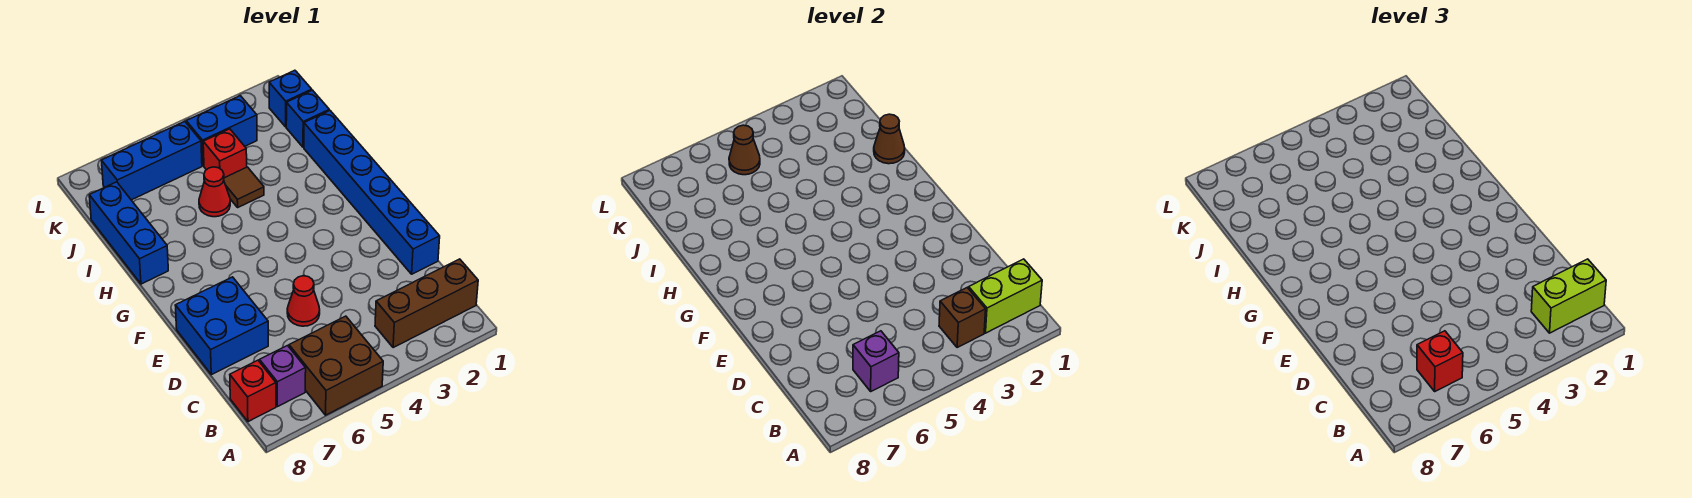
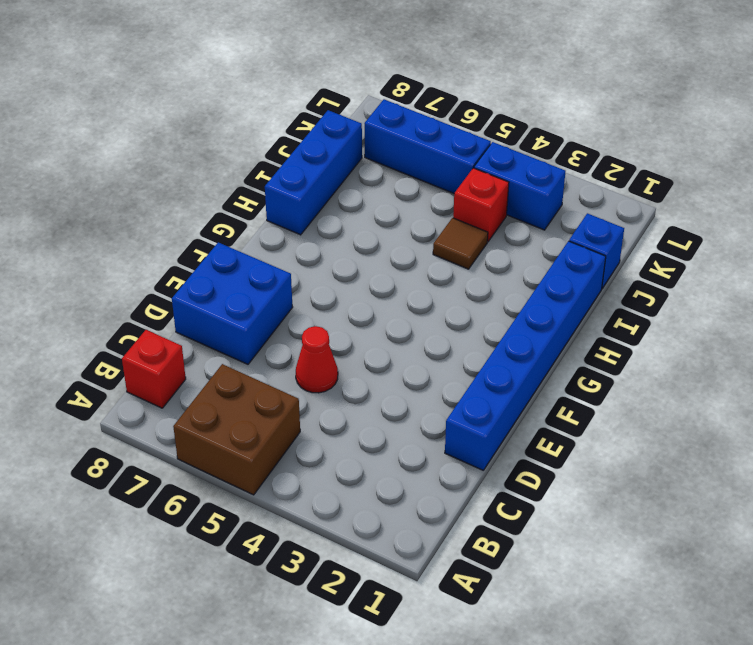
none -> brown 1x3 brick [375,259,478,348]
none -> purple 1x1 brick [260,346,306,407]
none -> red 1x1 cone [199,167,230,217]

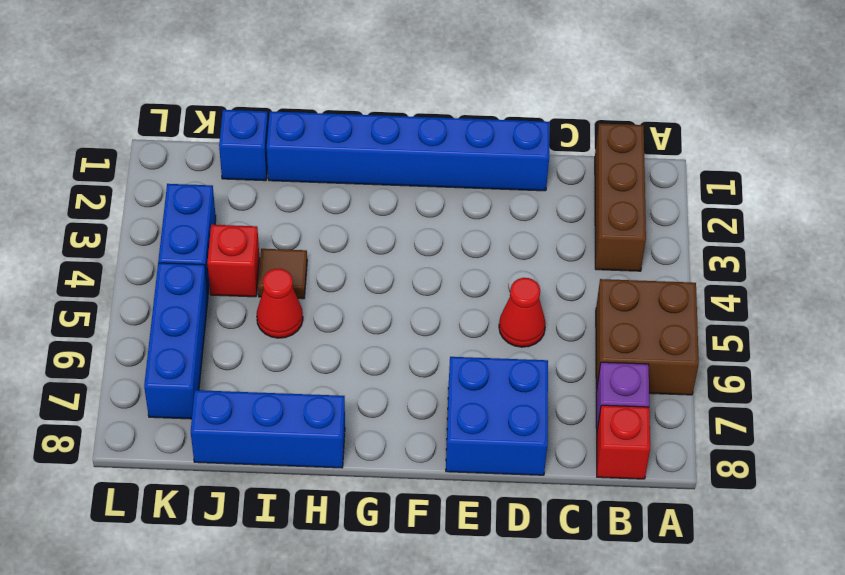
none -> blue 1x1 brick [269,70,312,127]
none -> lime 1x2 brick [969,259,1042,333]
none -> brown 1x1 brick [939,288,986,348]

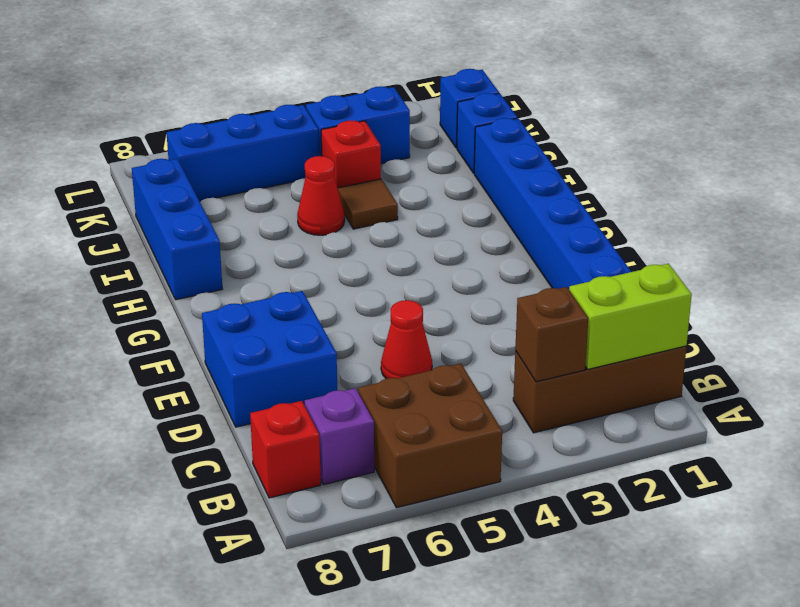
none -> purple 1x1 brick [853,331,899,391]
none -> brown 1x1 cone [874,114,905,164]
none -> brown 1x1 cone [729,125,760,175]

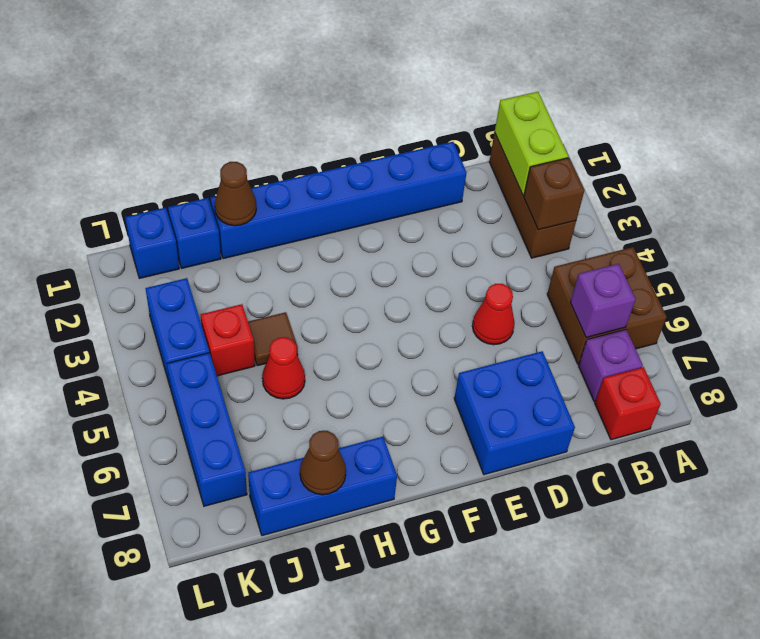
brown 1x1 cone [300,431,346,495] -> brown 1x1 cone moved to [729,125,760,175]
none -> lime 1x2 brick [1531,259,1606,333]
none -> red 1x1 brick [1417,331,1463,391]

